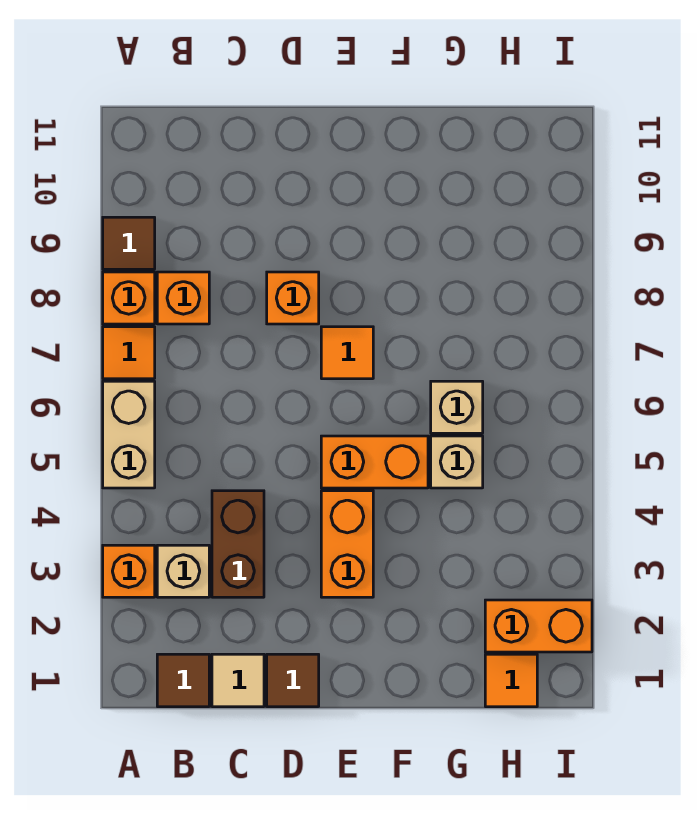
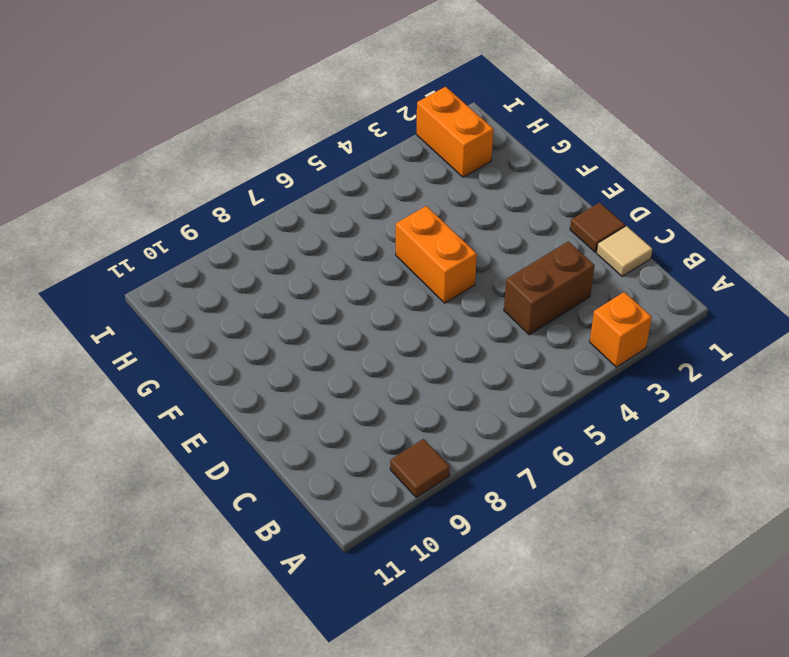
none -> tan 1x2 brick [103,381,155,488]
none -> orange 1x1 tile [103,327,155,379]
none -> orange 1x1 brick [103,272,155,324]

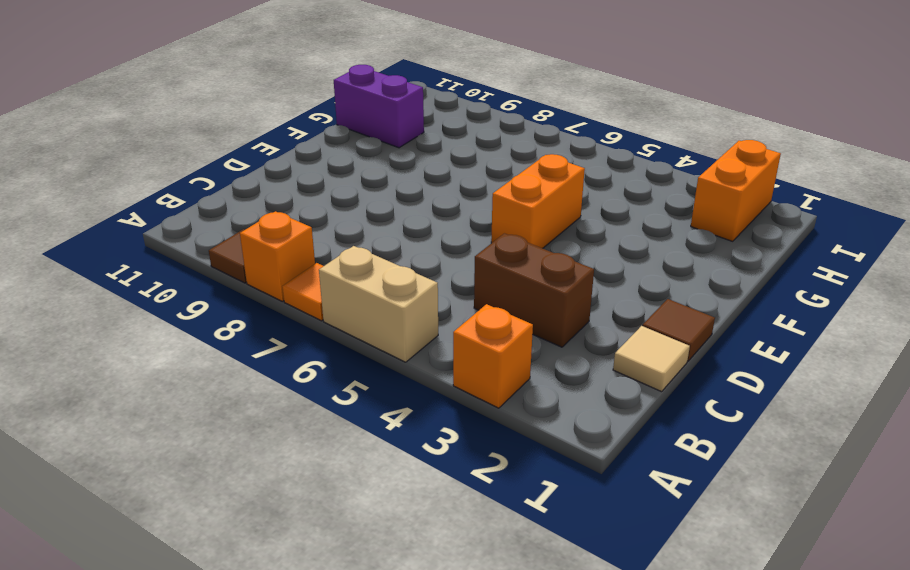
purple 1x2 brick [334,65,424,148] -> none
none -> brown 1x1 tile [157,654,209,707]
none -> tan 1x1 brick [157,545,209,597]
none -> orange 1x1 brick [157,272,209,324]

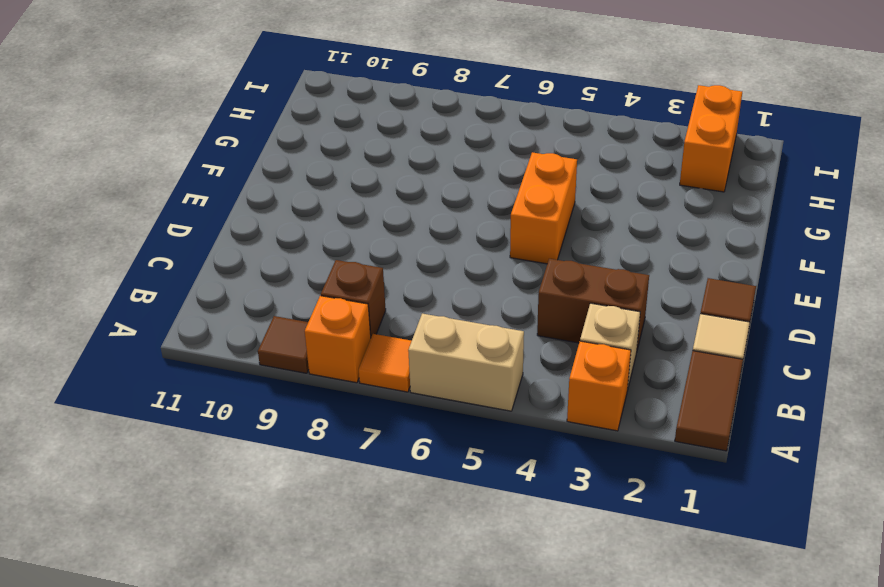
brown 1x2 tile [675,351,743,451] -> brown 1x1 tile [157,654,209,707]
brown 1x1 brick [321,260,386,336] -> orange 1x1 brick [157,272,209,324]
none -> orange 1x1 brick [267,272,319,324]
none -> orange 1x2 brick [321,491,373,597]
none -> orange 1x1 tile [321,327,373,379]

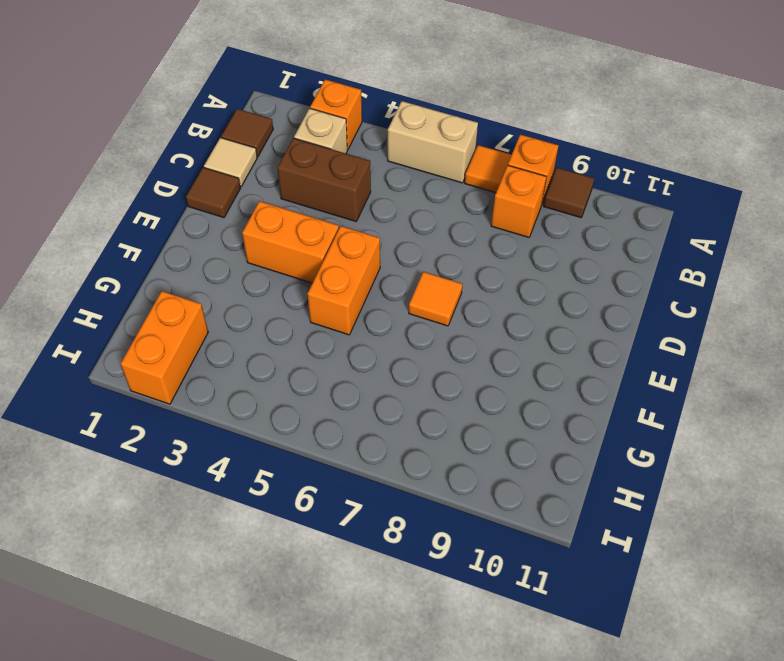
none -> orange 1x1 brick [267,272,319,324]
none -> tan 1x1 brick [431,436,483,488]
none -> tan 1x1 brick [431,381,483,433]

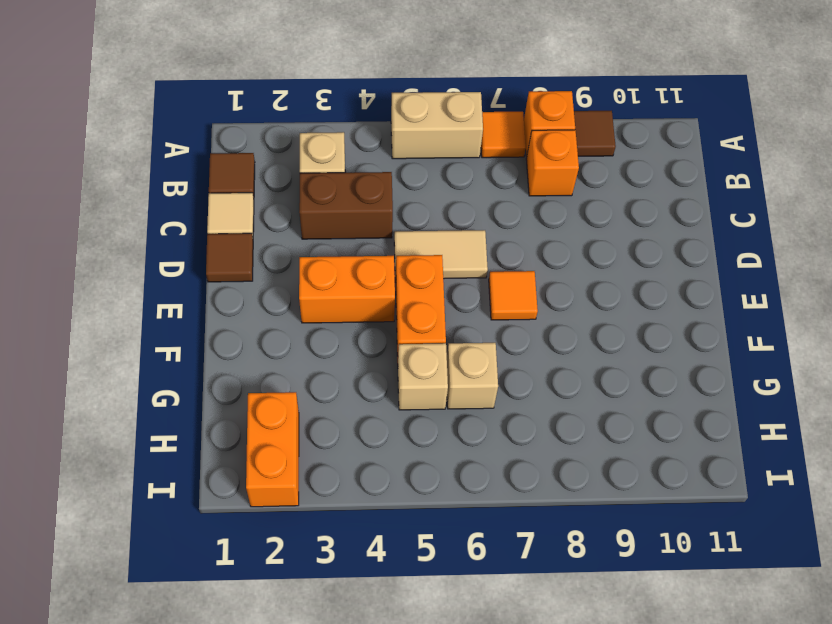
tan 1x2 tile [394,230,488,279] -> none
none -> orange 1x1 brick [103,545,155,597]
none -> orange 1x1 brick [267,272,319,324]
none -> orange 1x1 tile [485,654,537,707]

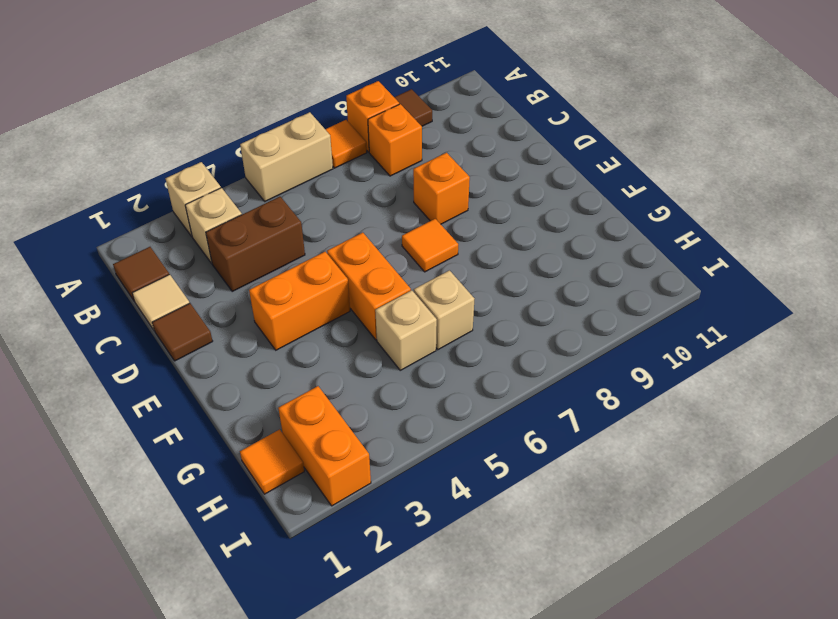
tan 1x1 brick [166,162,221,236] -> orange 1x1 brick [103,545,155,597]

